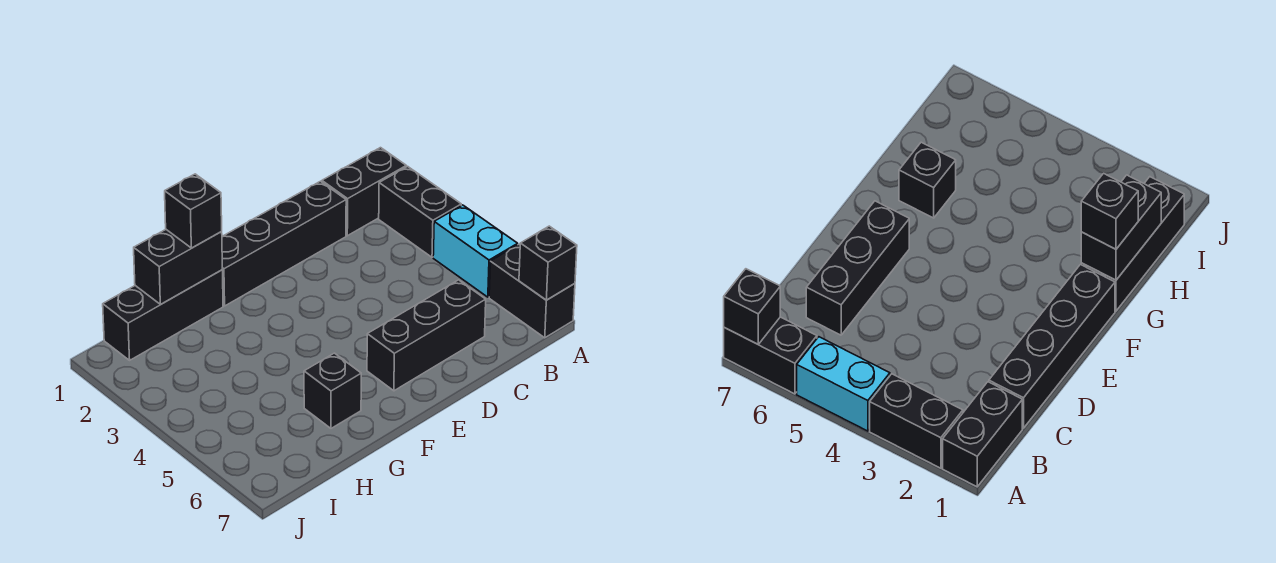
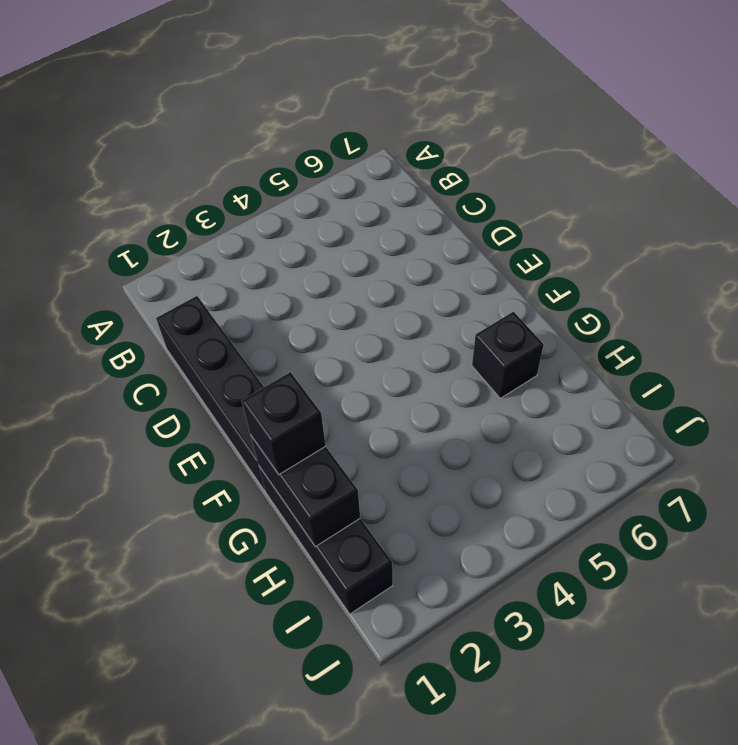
none -> black 1x2 brick [322,148,406,236]
none -> black 1x2 brick [379,166,461,257]

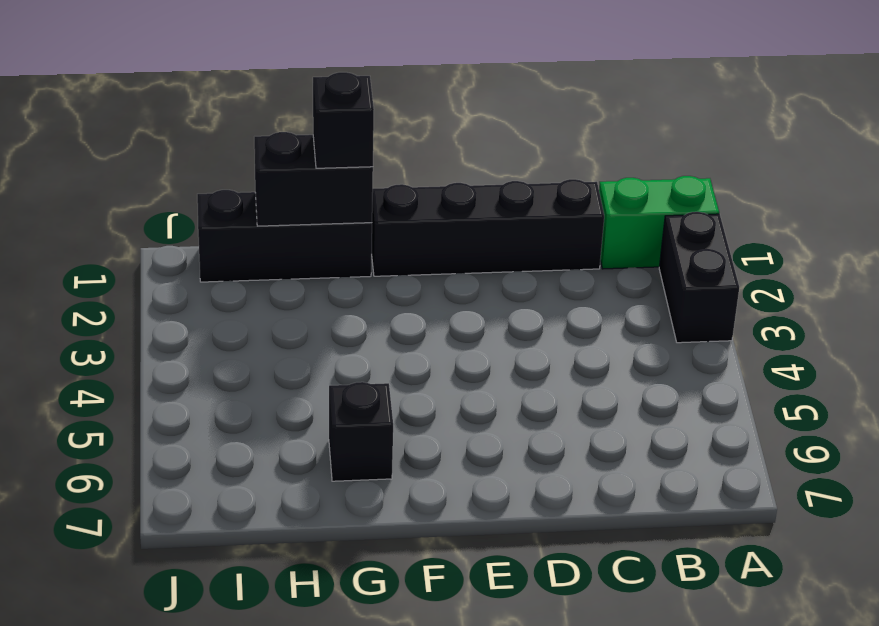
green 1x2 brick [599,176,719,269] -> black 1x2 brick [322,148,406,236]
none -> cyan 1x2 brick [433,205,518,297]
none -> black 1x2 brick [489,245,575,338]

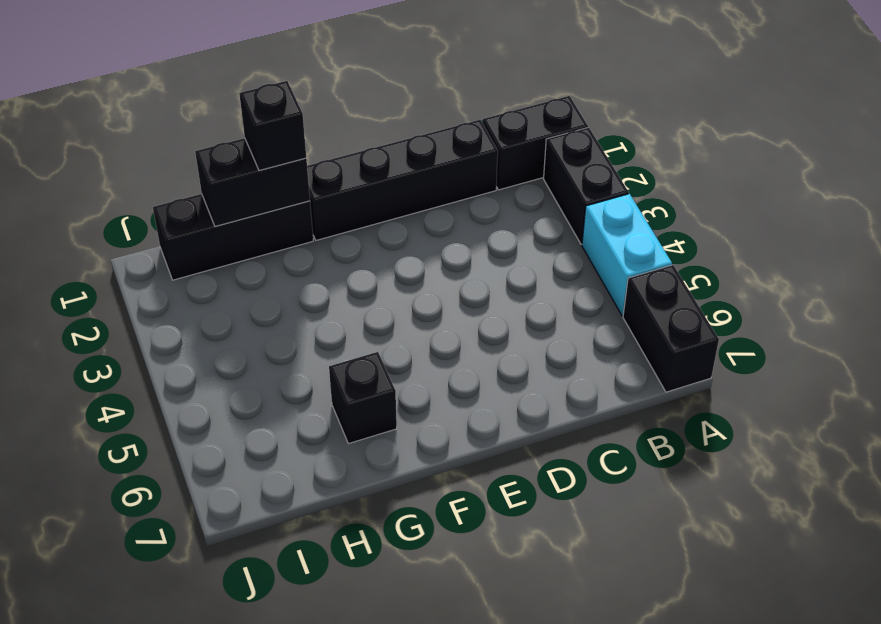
none -> black 1x3 brick [367,280,486,391]
none -> black 1x1 brick [519,226,577,300]

